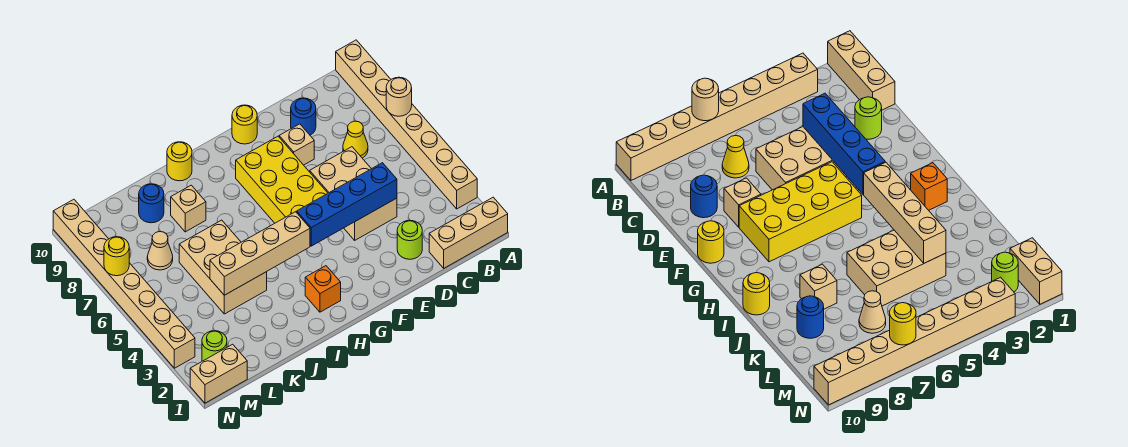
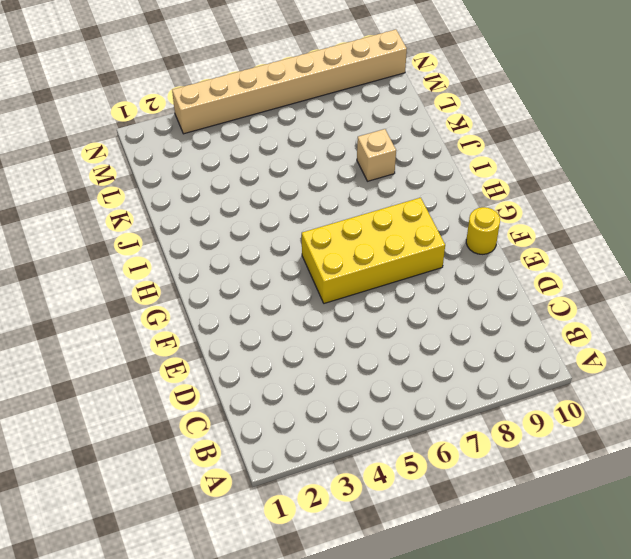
none -> tan 1x3 brick [429,197,508,268]
none -> tan 1x8 brick [336,40,477,209]
none -> yellow 1x1 cone [343,121,368,158]

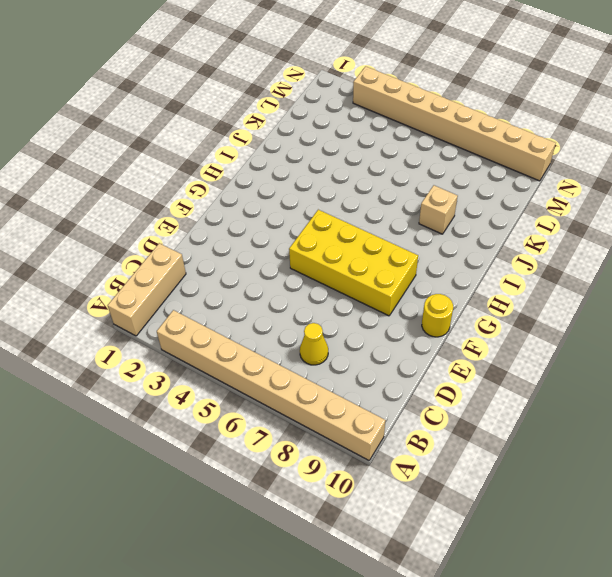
none -> lime 1x1 round brick [397,220,422,259]
none -> tan 2x3 brick [310,147,397,240]
none -> blue 1x1 round brick [291,98,316,135]

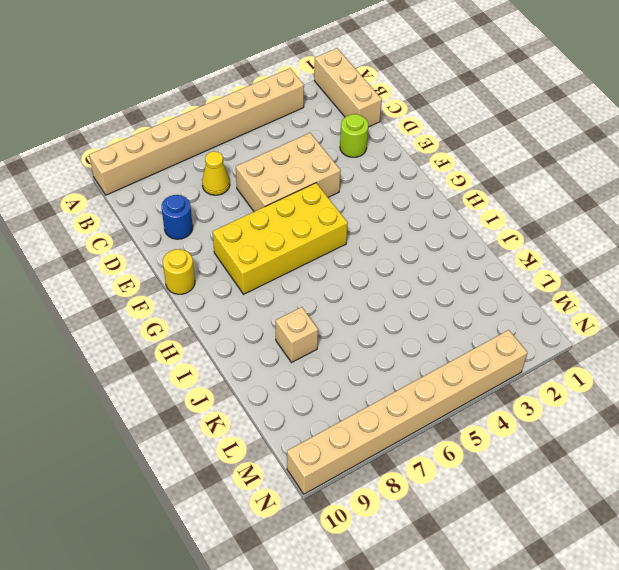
none -> tan 1x1 brick [279,124,314,165]
none -> orange 1x1 brick [305,266,341,312]
none -> yellow 1x1 round brick [167,142,192,181]

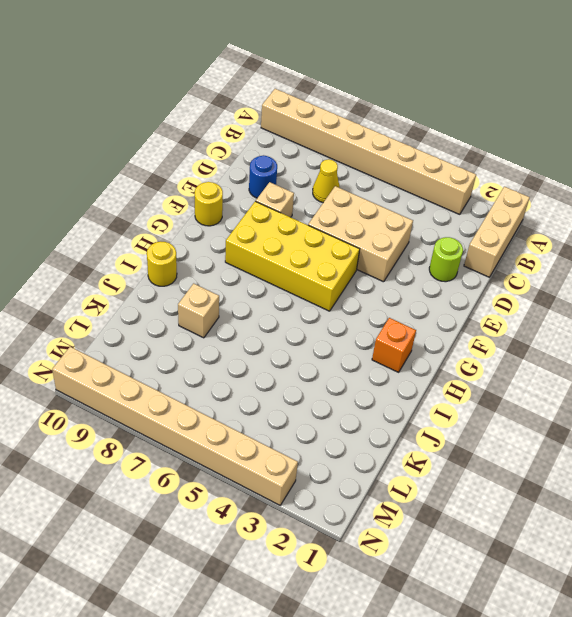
none -> tan 2x3 brick [179,220,267,314]
none -> blue 1x1 round brick [139,184,164,223]
none -> tan 1x1 cone [147,232,173,270]

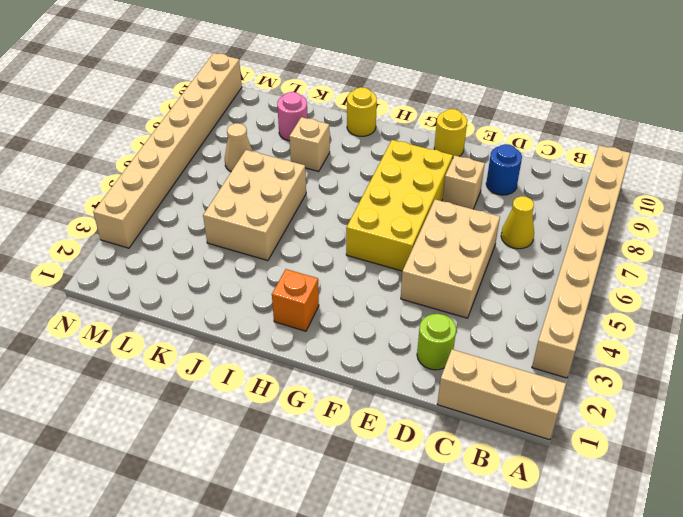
pink 1x1 round brick [277,92,308,141] -> blue 1x1 round brick [139,184,164,223]
none -> tan 1x2 brick [190,344,247,403]
none -> lime 1x1 round brick [202,331,227,361]
none -> tan 1x1 round brick [386,77,412,116]

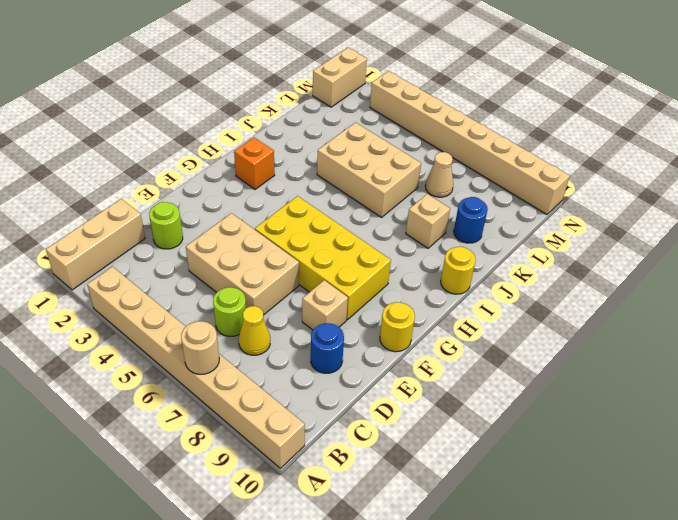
lime 1x1 round brick [213,287,246,336] -> lime 1x1 round brick moved to [202,331,227,361]
none -> blue 1x4 brick [297,163,397,246]
none -> tan 1x4 brick [210,212,310,295]
none -> yellow 1x1 round brick [104,237,129,276]

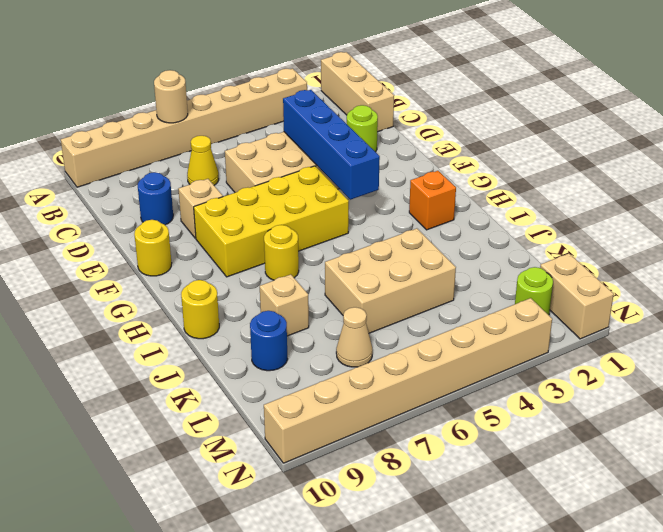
yellow 1x1 round brick [264,225,299,280] -> yellow 1x1 round brick moved to [104,237,129,276]
none -> tan 1x4 brick [210,212,310,295]

